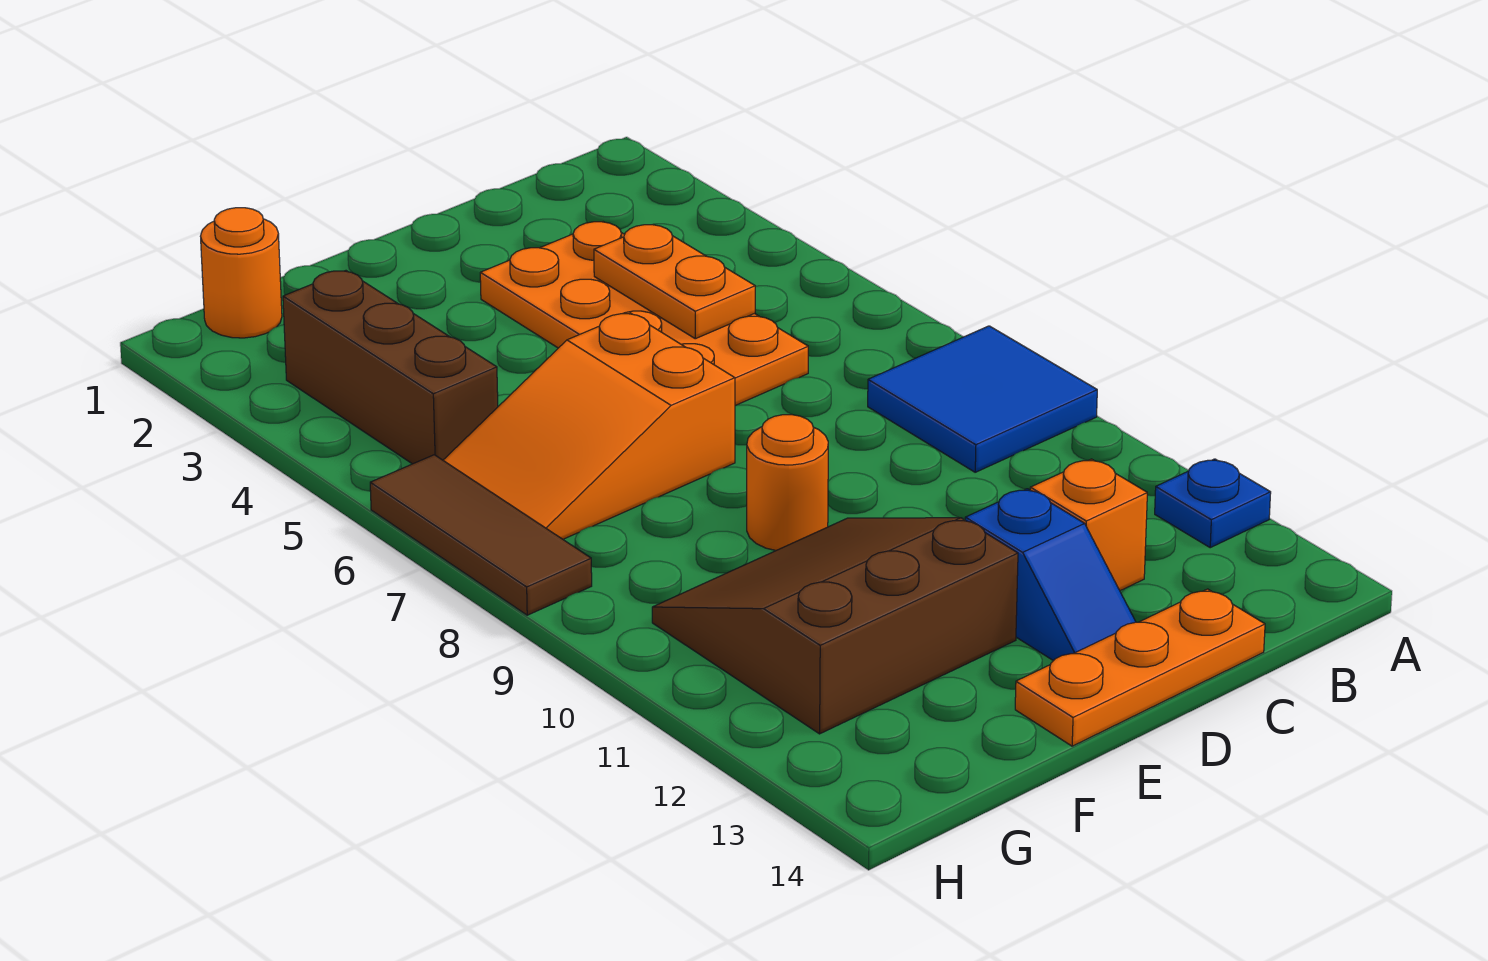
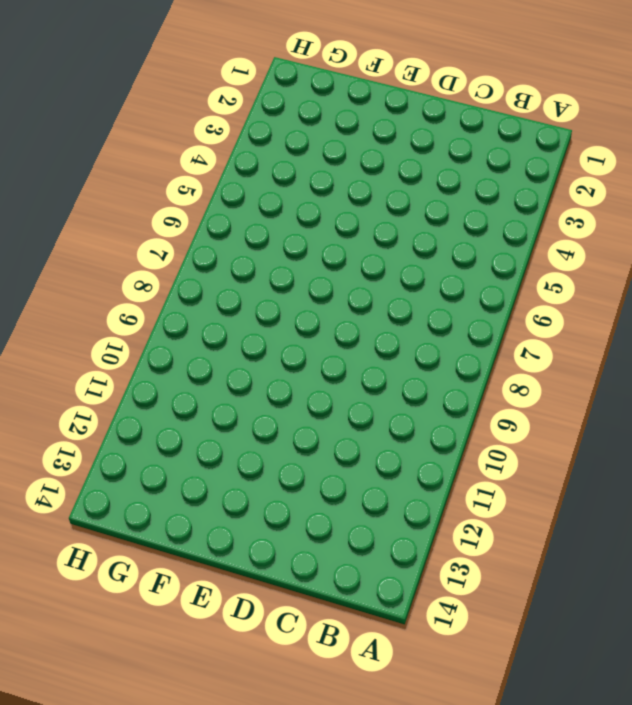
none -> blue 2x2 tile [868,326,1097,472]
none -> blue 1x1 plate [1155,459,1271,548]
none -> orange 2x4 plate [480,222,808,405]

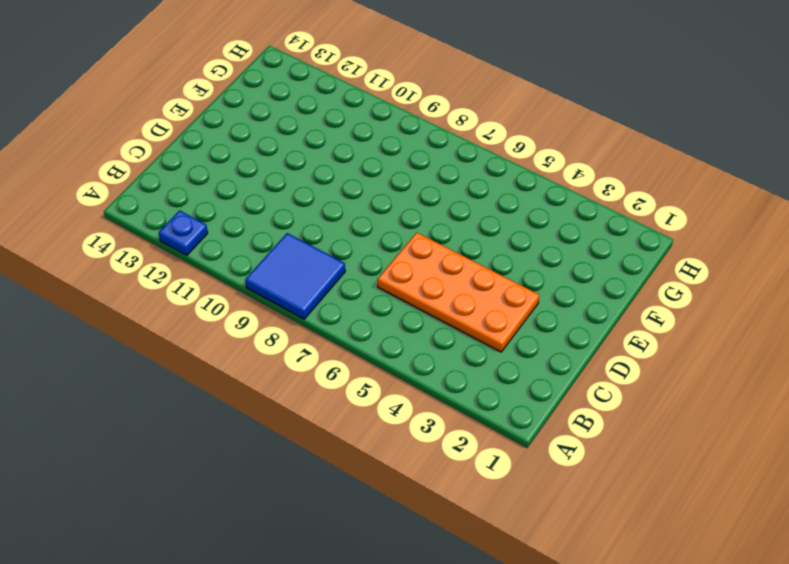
none -> orange 1x1 brick [1030,459,1147,591]
none -> orange 1x3 plate [1015,589,1265,746]
none -> blue 1x2 slope [965,489,1136,661]

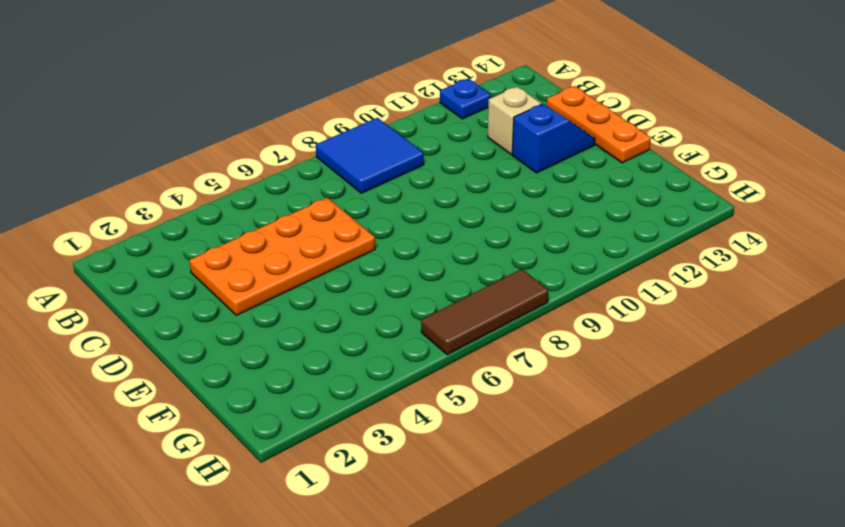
tan 1x1 brick [488,87,541,154] -> orange 1x1 brick [1030,459,1147,591]
none -> orange 2x3 slope [443,313,735,539]
none -> orange 1x1 round brick [747,415,828,550]
none -> brown 3x3 slope [652,518,1018,734]

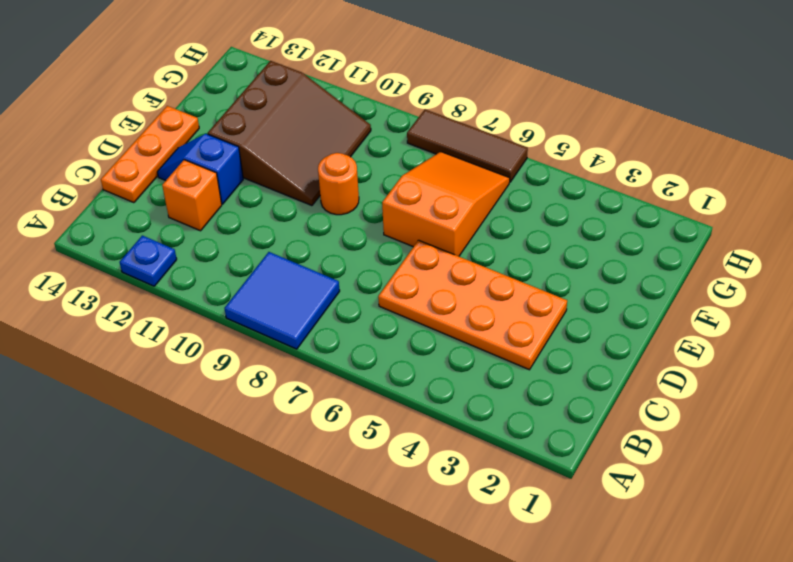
none -> orange 1x1 round brick [201,208,282,338]
none -> brown 1x3 brick [283,271,498,464]
none -> orange 1x2 plate [594,224,755,339]

